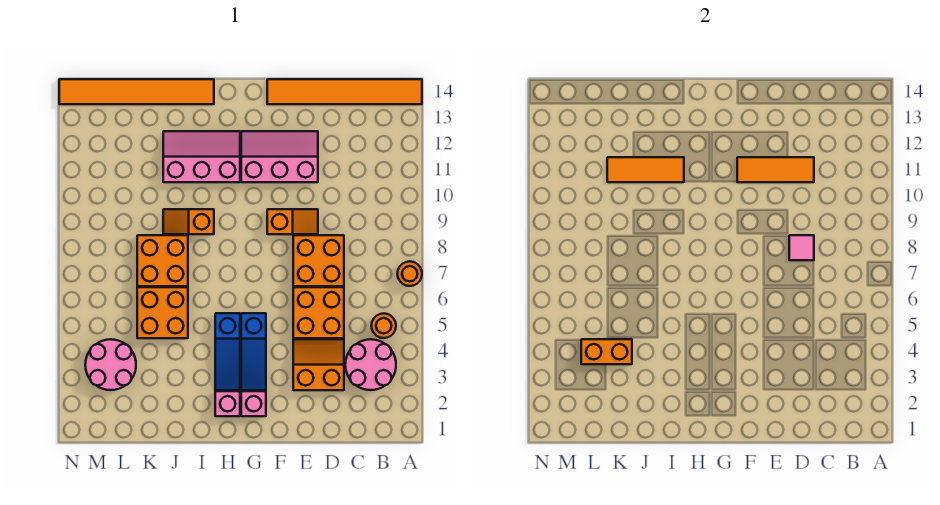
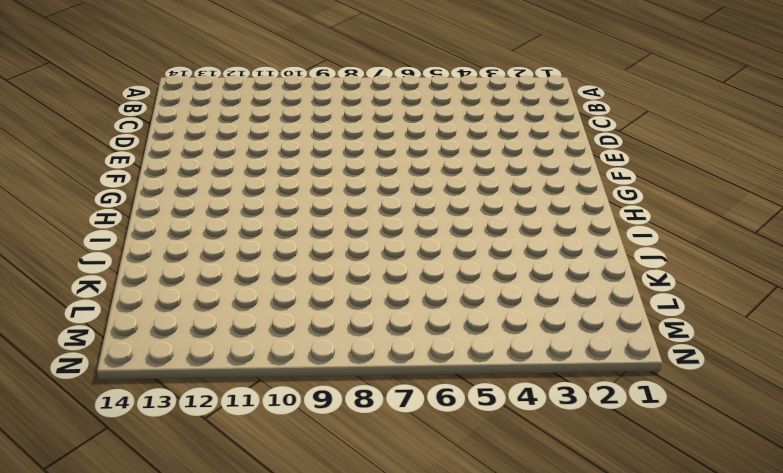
none -> orange 1x1 round brick [397,261,422,286]
none -> orange 1x6 tile [267,79,422,104]
none -> pink 2x2 round brick [345,339,396,390]

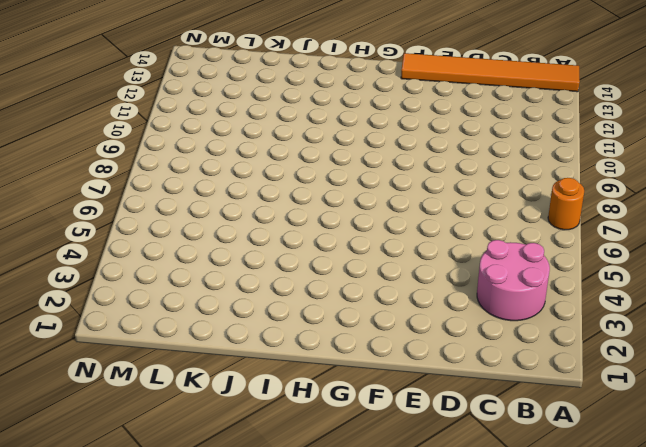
none -> orange 1x1 round brick [371,313,396,338]
none -> orange 2x2 slope [293,339,344,390]
none -> orange 2x2 brick [293,287,344,338]

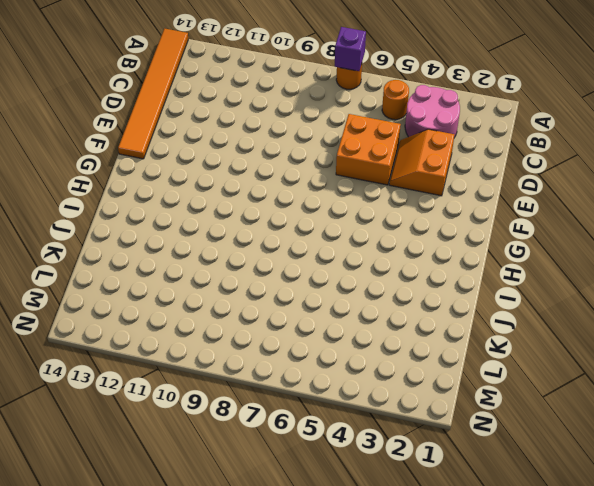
purple 1x1 brick [335,27,366,71] -> none
none -> orange 2x2 brick [293,235,344,286]
none -> orange 1x2 slope [267,209,318,234]
none -> pink 2x3 slope [241,131,318,182]

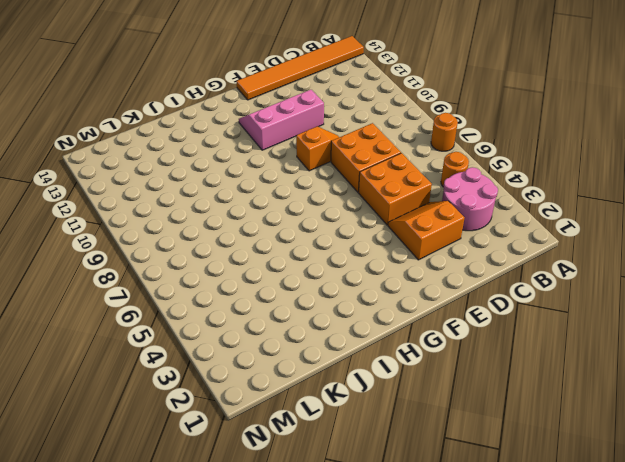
none -> pink 1x1 brick [241,391,266,416]
none -> blue 1x3 slope [241,313,266,390]
none -> pink 1x1 brick [215,391,240,416]

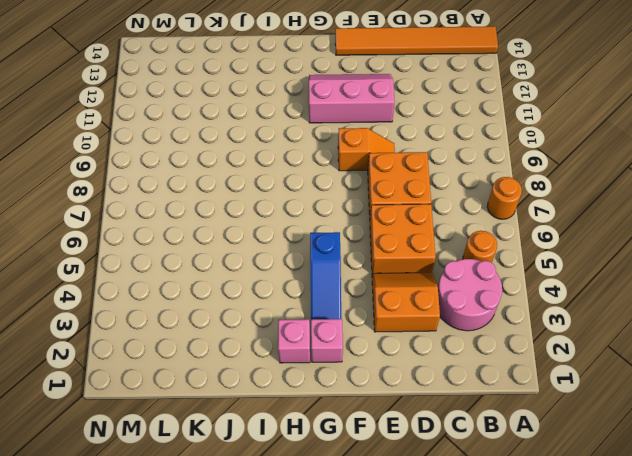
none -> blue 1x3 slope [215,313,240,390]
none -> pink 2x3 slope [163,131,240,182]
none -> orange 1x2 slope [163,209,214,234]

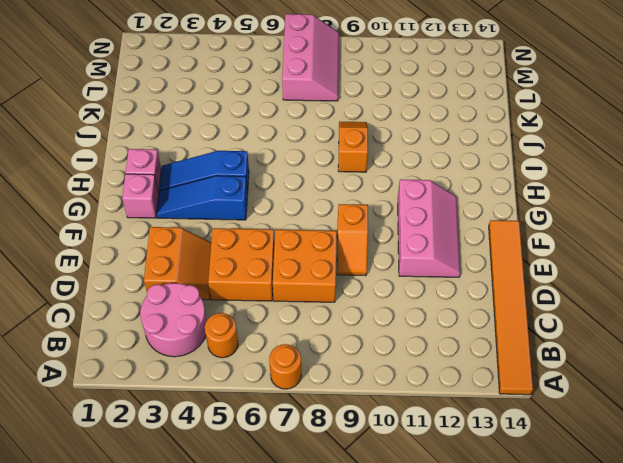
pink 2x3 slope [282,14,339,101] -> pink 2x3 slope moved to [163,131,240,182]
none -> orange 1x6 tile [59,79,214,104]
none -> orange 2x2 brick [137,287,188,338]
none -> orange 2x2 brick [137,235,188,286]

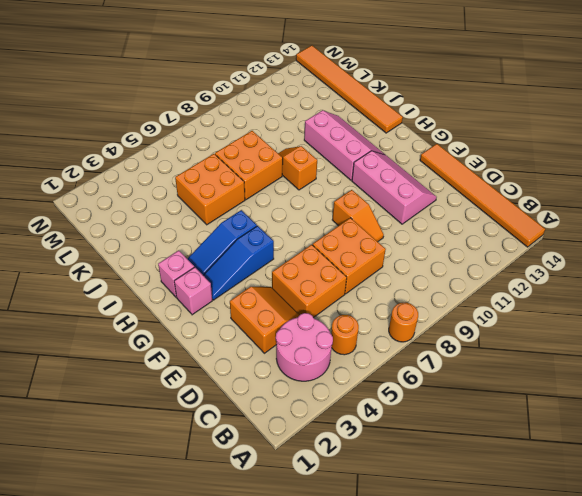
none -> pink 2x2 round brick [85,339,136,390]
none -> pink 1x1 tile [789,235,814,260]
none -> orange 1x3 tile [737,157,814,182]

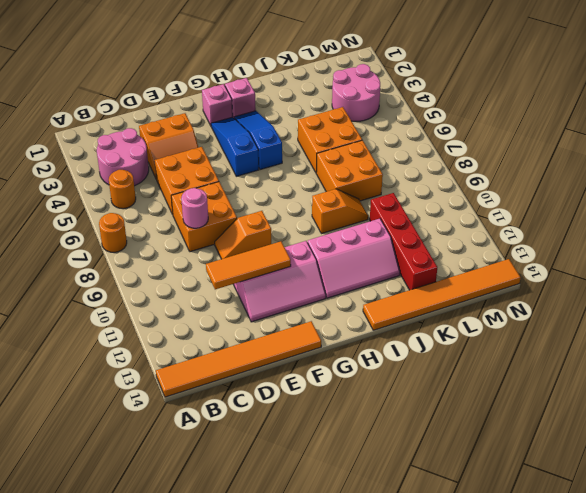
pink 1x1 round brick [181,188,208,228] -> pink 1x1 tile [789,235,814,260]
red 1x4 brick [370,193,437,290] -> none
none -> orange 1x3 tile [607,157,684,182]
none -> orange 1x2 brick [581,339,632,364]

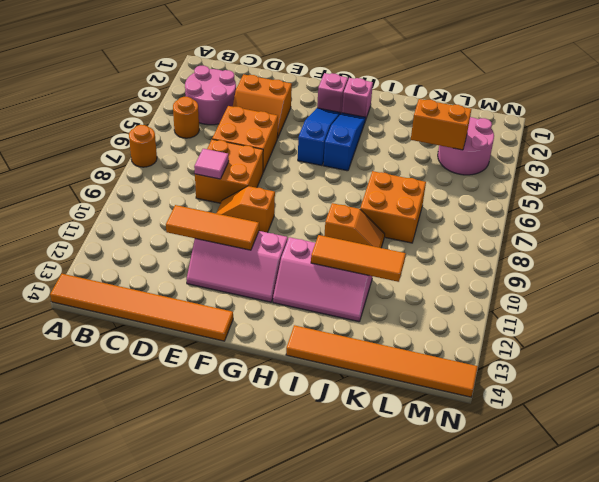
none -> orange 2x2 brick [137,287,188,338]

